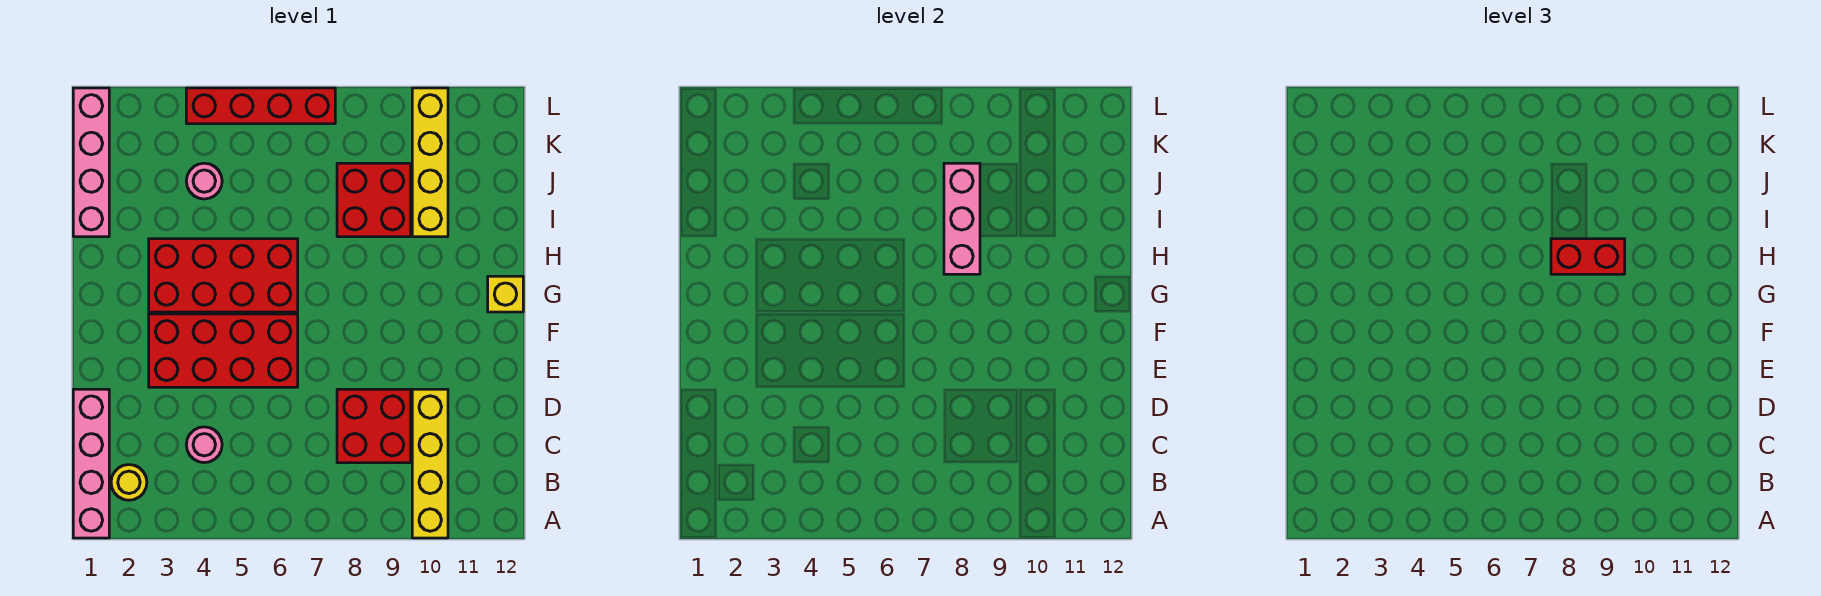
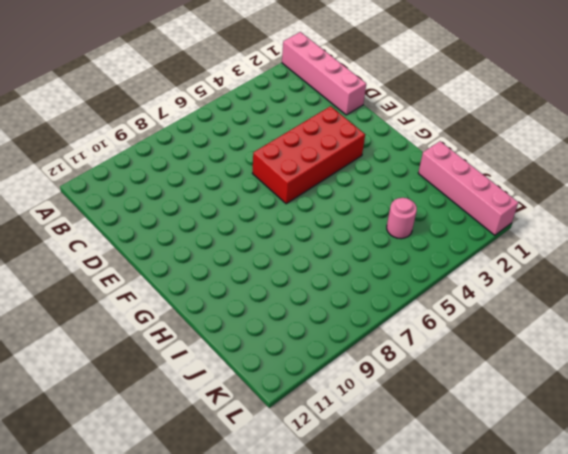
none -> yellow 1x4 brick [412,389,448,538]
none -> yellow 1x1 round brick [111,465,147,500]
none -> pink 1x1 round brick [186,427,222,463]

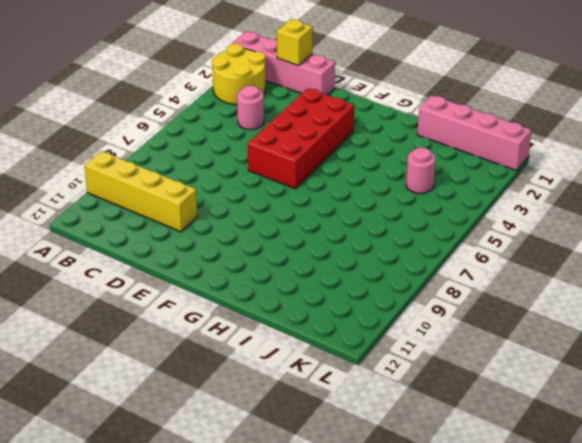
yellow 2x2 round brick [212,44,266,105] -> yellow 1x1 round brick [111,465,147,500]
yellow 1x1 brick [277,19,313,66] -> yellow 1x1 brick moved to [488,276,523,312]
none -> red 2x2 brick [337,389,411,463]
none -> red 2x4 brick [149,239,298,312]
none -> red 2x2 brick [337,163,411,237]

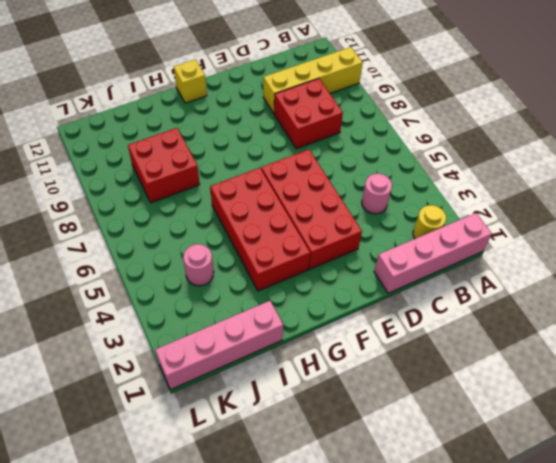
none -> yellow 1x4 brick [412,88,448,237]
none -> red 1x4 brick [186,88,335,124]
none -> pink 1x3 brick [944,163,980,274]

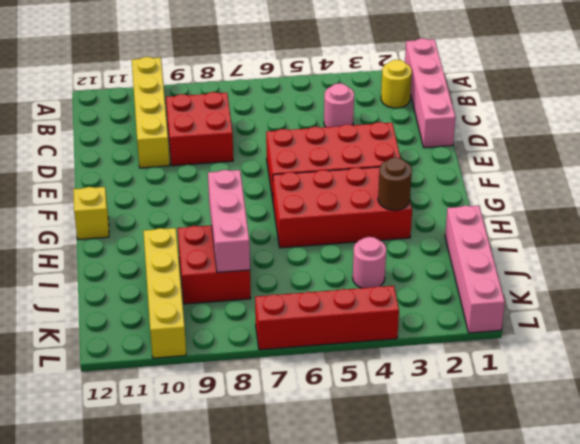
brown 1x1 round brick [378,158,412,210] -> none
none -> red 1x2 brick [1551,239,1625,274]

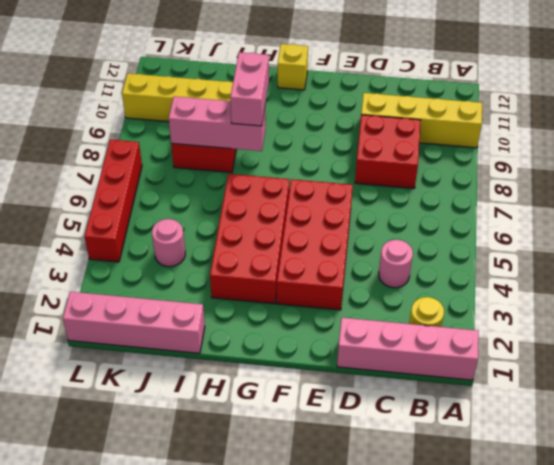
pink 1x2 brick [230,52,269,126] -> red 1x2 brick [1551,239,1625,274]

